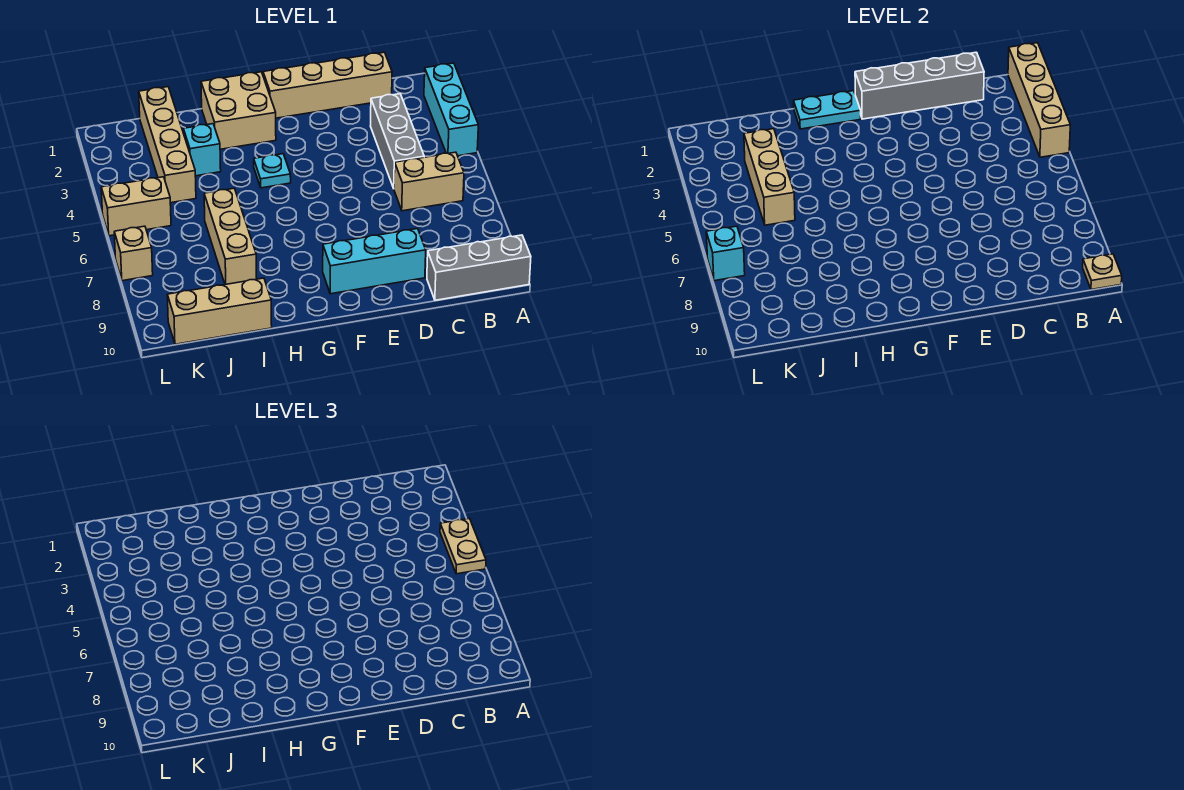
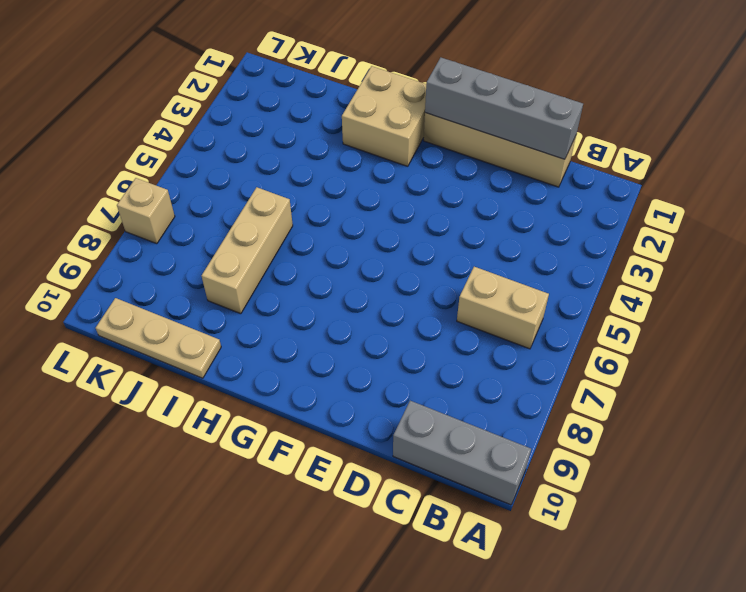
tan 1x3 plate [96,298,221,378] -> tan 1x3 brick [167,278,272,344]
none -> cyan 1x3 brick [424,63,478,156]
none -> grey 1x3 brick [371,94,424,188]
none -> cyan 1x3 brick [323,229,426,294]

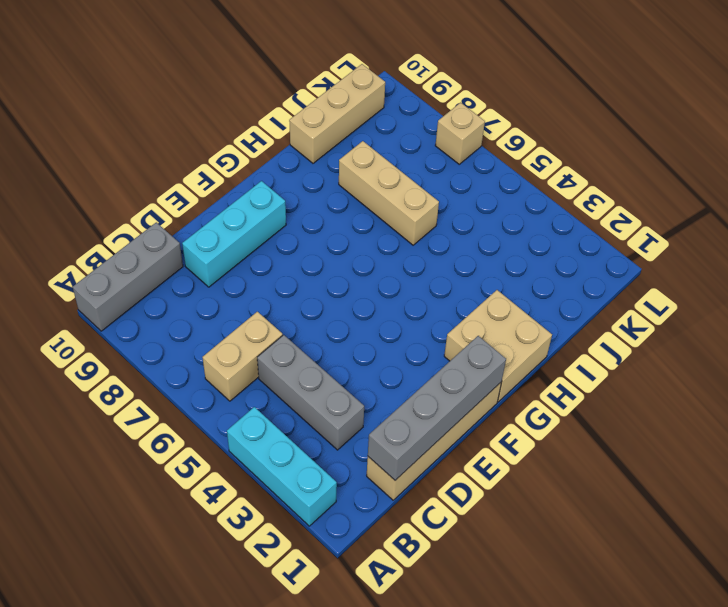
none -> cyan 1x1 plate [254,154,291,188]
none -> cyan 1x1 brick [183,124,221,176]
none -> tan 1x4 brick [139,87,196,203]

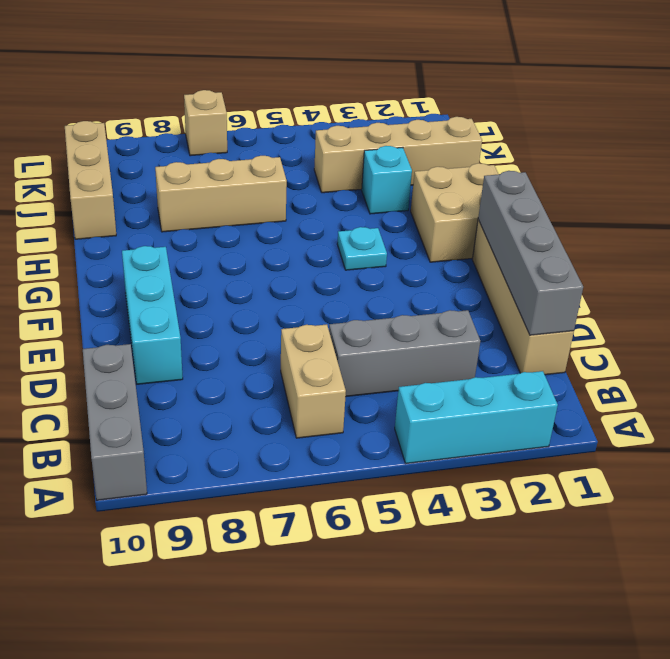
none -> tan 1x2 brick [101,177,171,236]
none -> tan 1x4 brick [1008,43,1070,157]
none -> tan 1x1 plate [1083,254,1122,290]

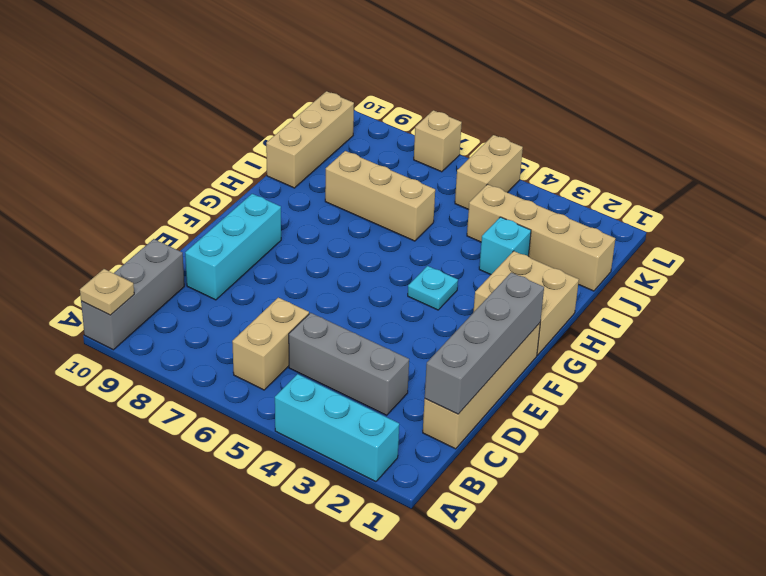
none -> tan 1x4 brick [1008,43,1070,157]
none -> cyan 1x2 plate [794,91,861,129]
none -> tan 1x3 brick [744,129,795,225]

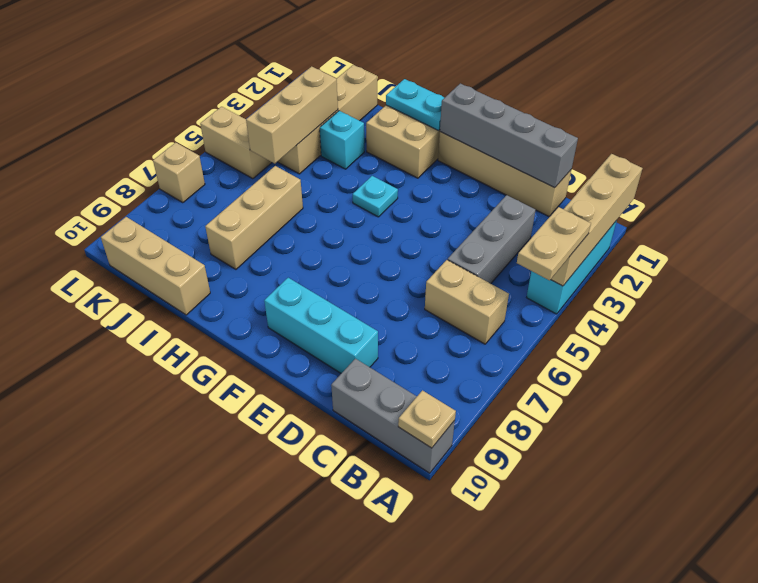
none -> cyan 1x1 brick [706,226,745,281]

